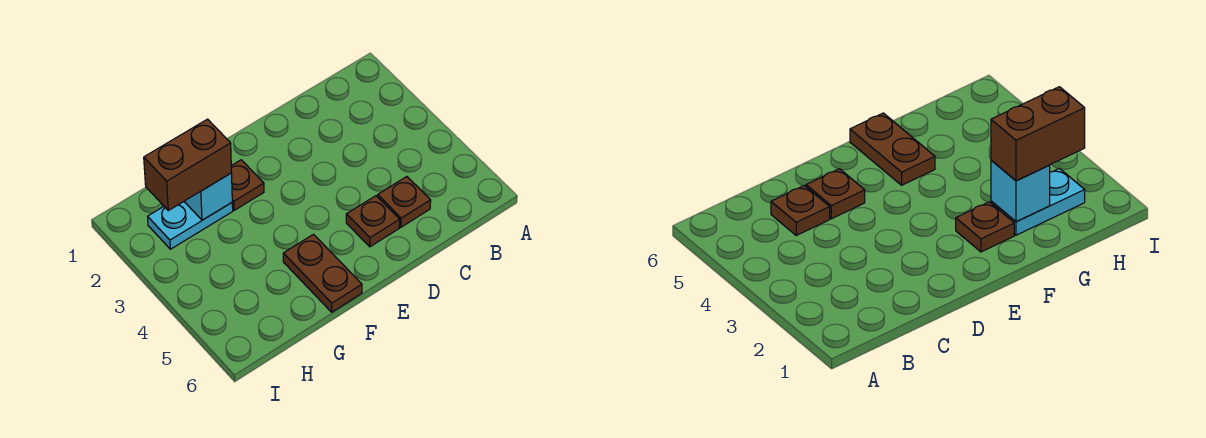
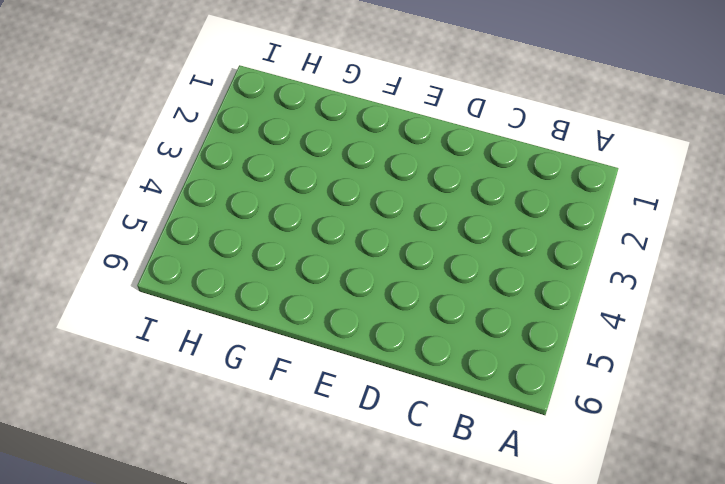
none -> brown 1x1 plate [378,177,431,227]
none -> brown 1x1 plate [346,196,400,247]

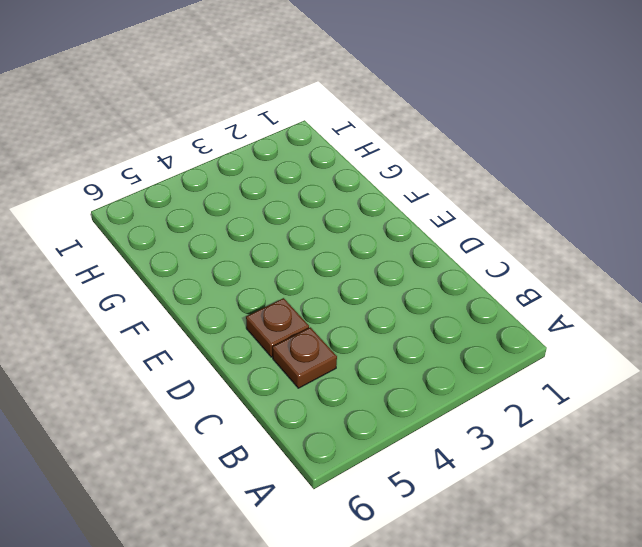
none -> brown 1x1 plate [231,160,264,210]
none -> brown 1x2 plate [283,234,362,312]

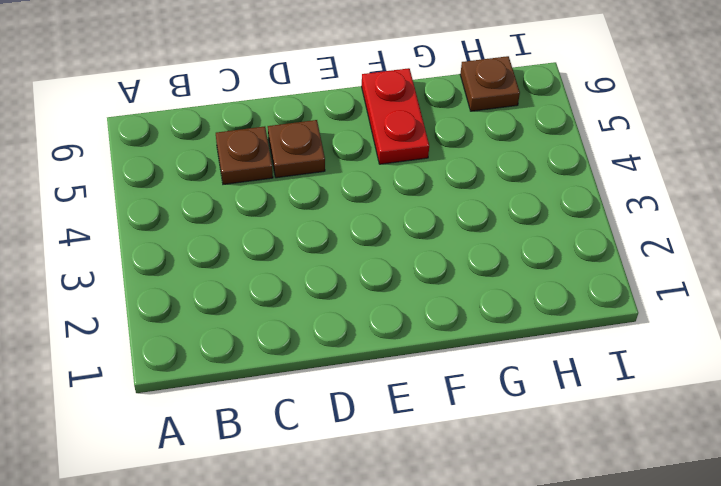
red 1x2 plate [362,68,429,164] -> brown 1x2 plate [283,234,362,312]
brown 1x1 plate [460,56,520,111] -> brown 1x1 plate moved to [231,160,264,210]
none -> cyan 1x2 plate [148,202,233,249]
none -> cyan 1x1 brick [184,173,232,220]

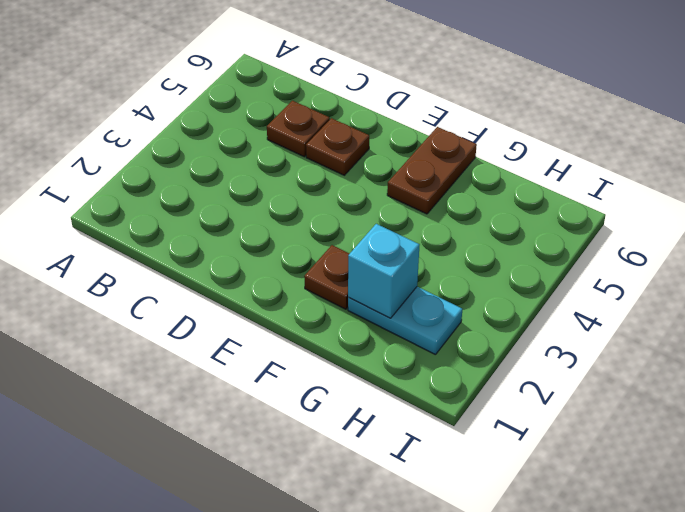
none -> brown 1x2 brick [144,119,232,210]

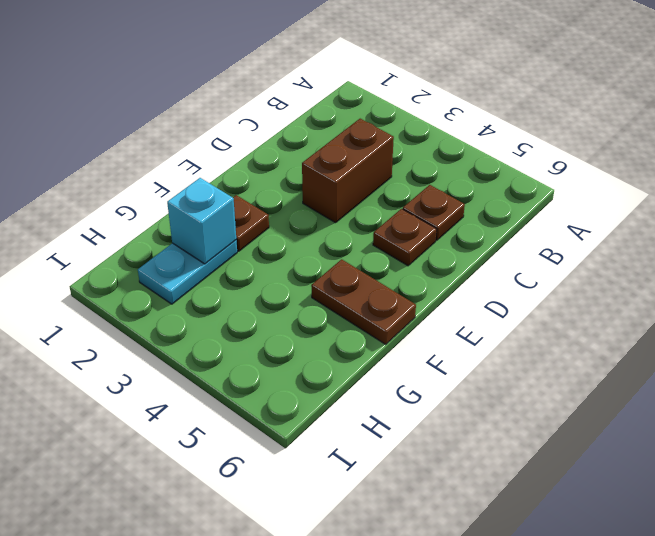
brown 1x2 brick [302,119,394,223] -> brown 1x2 brick moved to [144,119,232,210]

